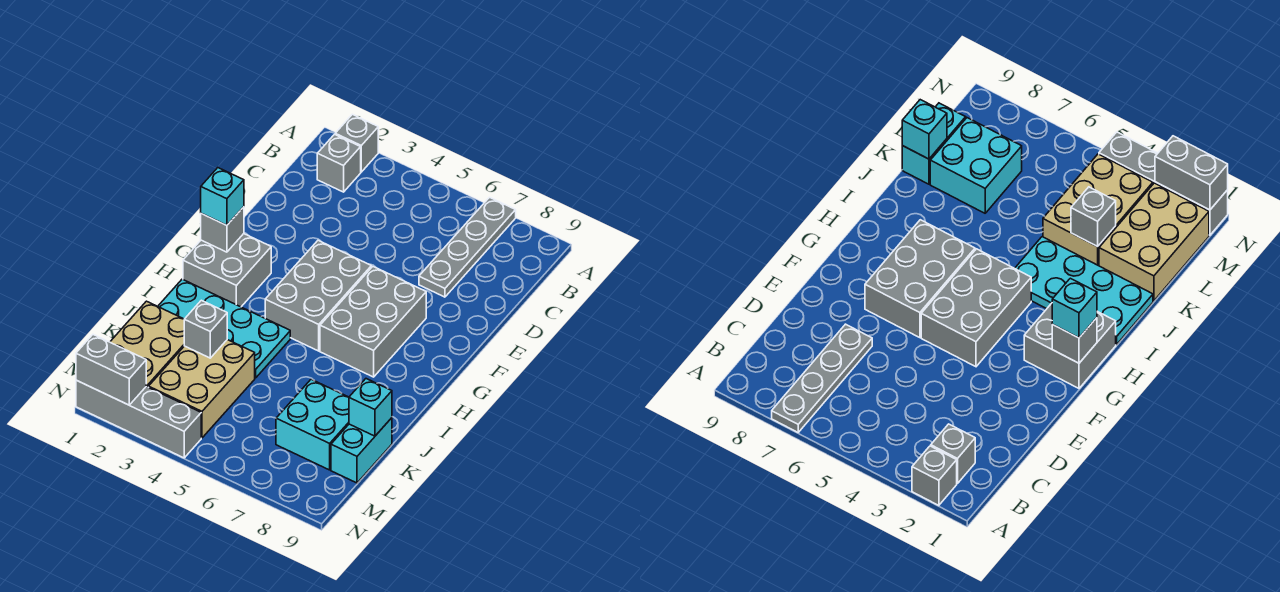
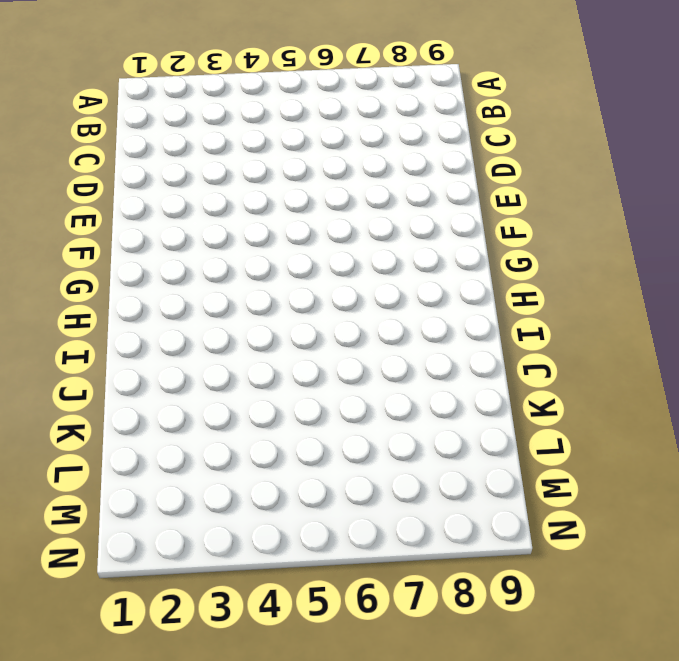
none -> grey 1x1 brick [335,114,378,172]
none -> grey 1x4 plate [419,197,516,297]
none -> grey 1x1 brick [317,134,361,192]

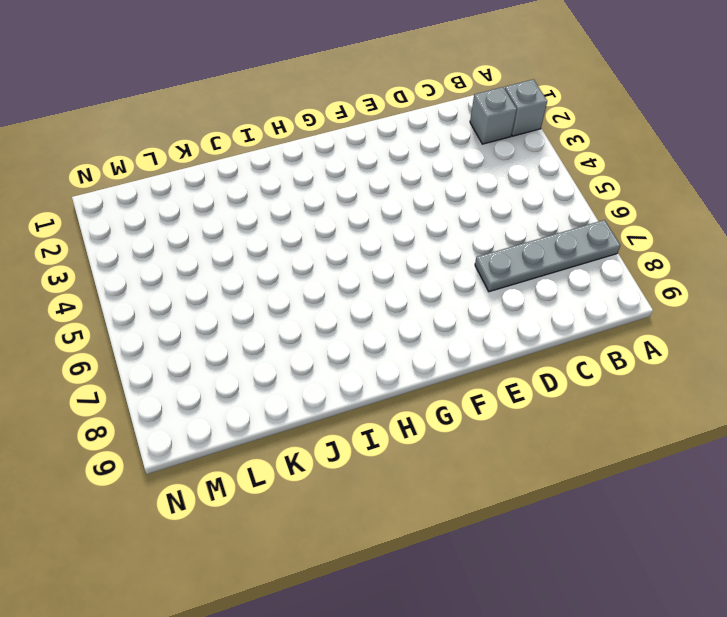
none -> grey 2x3 brick [265,240,371,351]
none -> grey 2x3 brick [320,267,426,377]
none -> grey 2x2 brick [183,234,271,307]

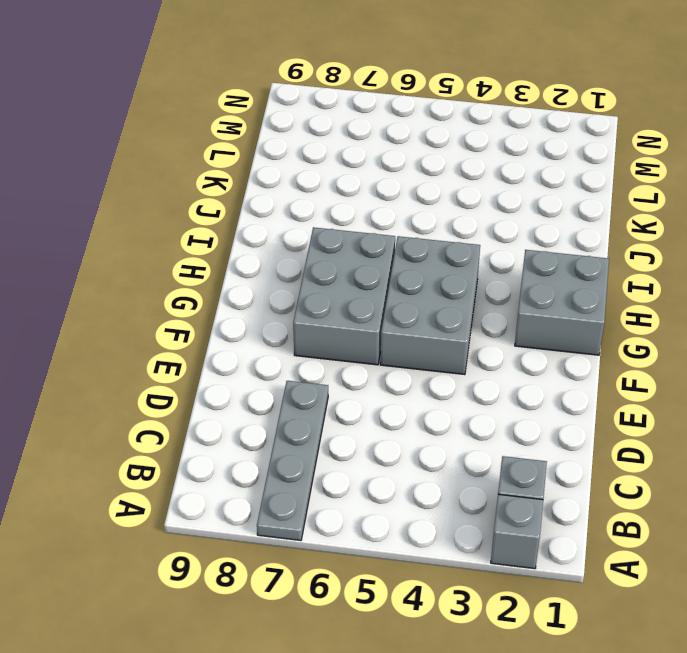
none -> cyan 2x4 plate [158,279,290,378]
none -> tan 2x3 brick [110,301,184,387]
none -> tan 2x3 brick [149,340,255,438]

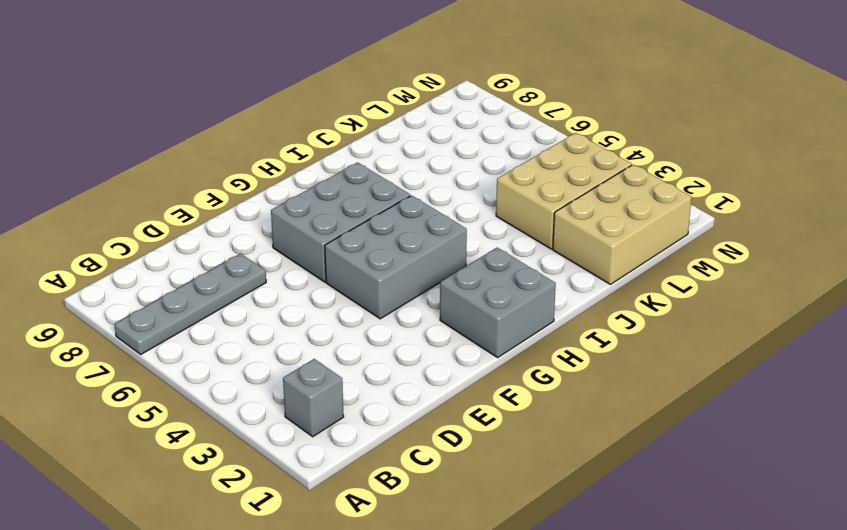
none -> grey 1x1 brick [335,114,378,172]
none -> cyan 2x4 plate [158,279,290,378]
none -> cyan 2x2 brick [276,379,349,470]

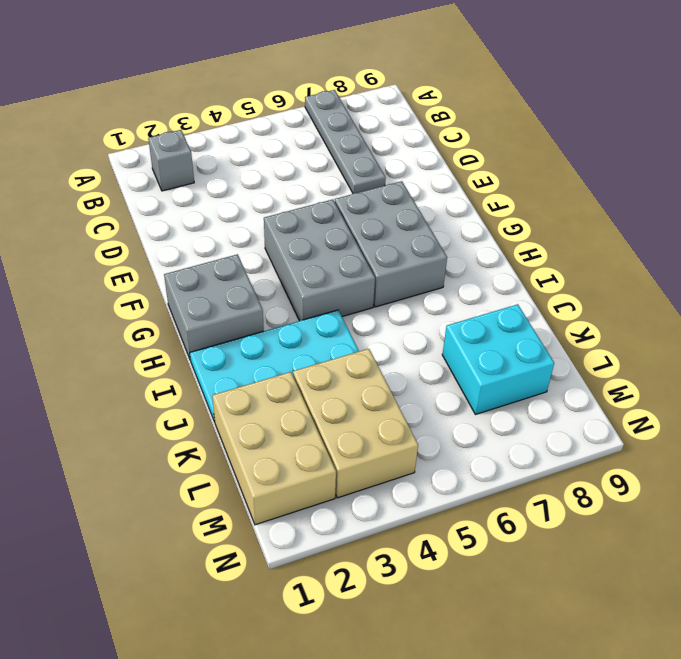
none -> grey 1x1 brick [335,114,378,172]
none -> cyan 1x2 brick [331,418,392,483]
none -> grey 1x4 brick [76,380,201,458]

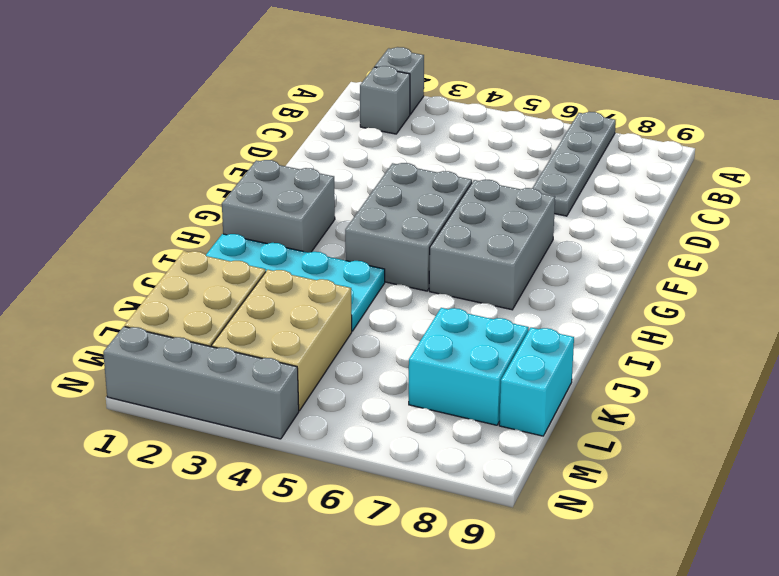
none -> grey 1x1 brick [201,207,244,252]
none -> grey 1x1 brick [184,300,227,358]
none -> cyan 1x1 brick [349,379,392,436]

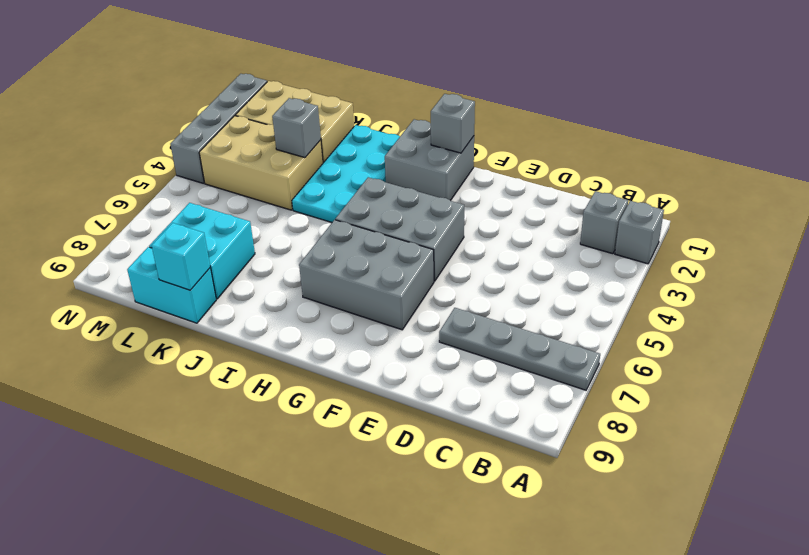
none -> grey 1x2 brick [76,335,146,405]
none -> cyan 1x1 brick [201,168,244,225]

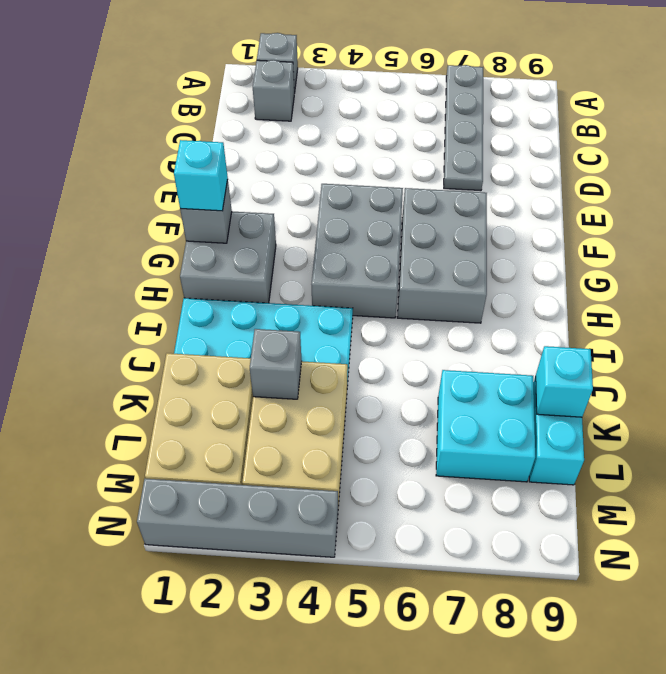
none -> grey 1x2 brick [76,335,146,405]

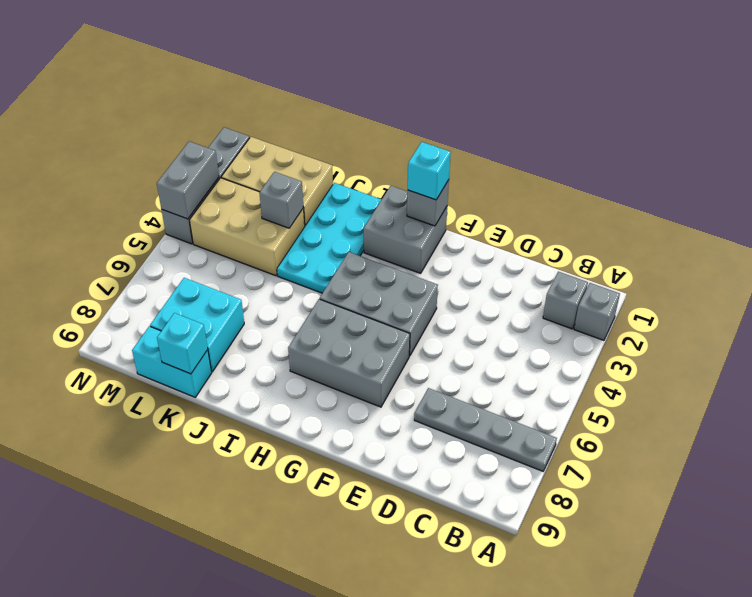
grey 1x2 brick [157,141,219,219] -> grey 1x2 brick moved to [76,335,146,405]

